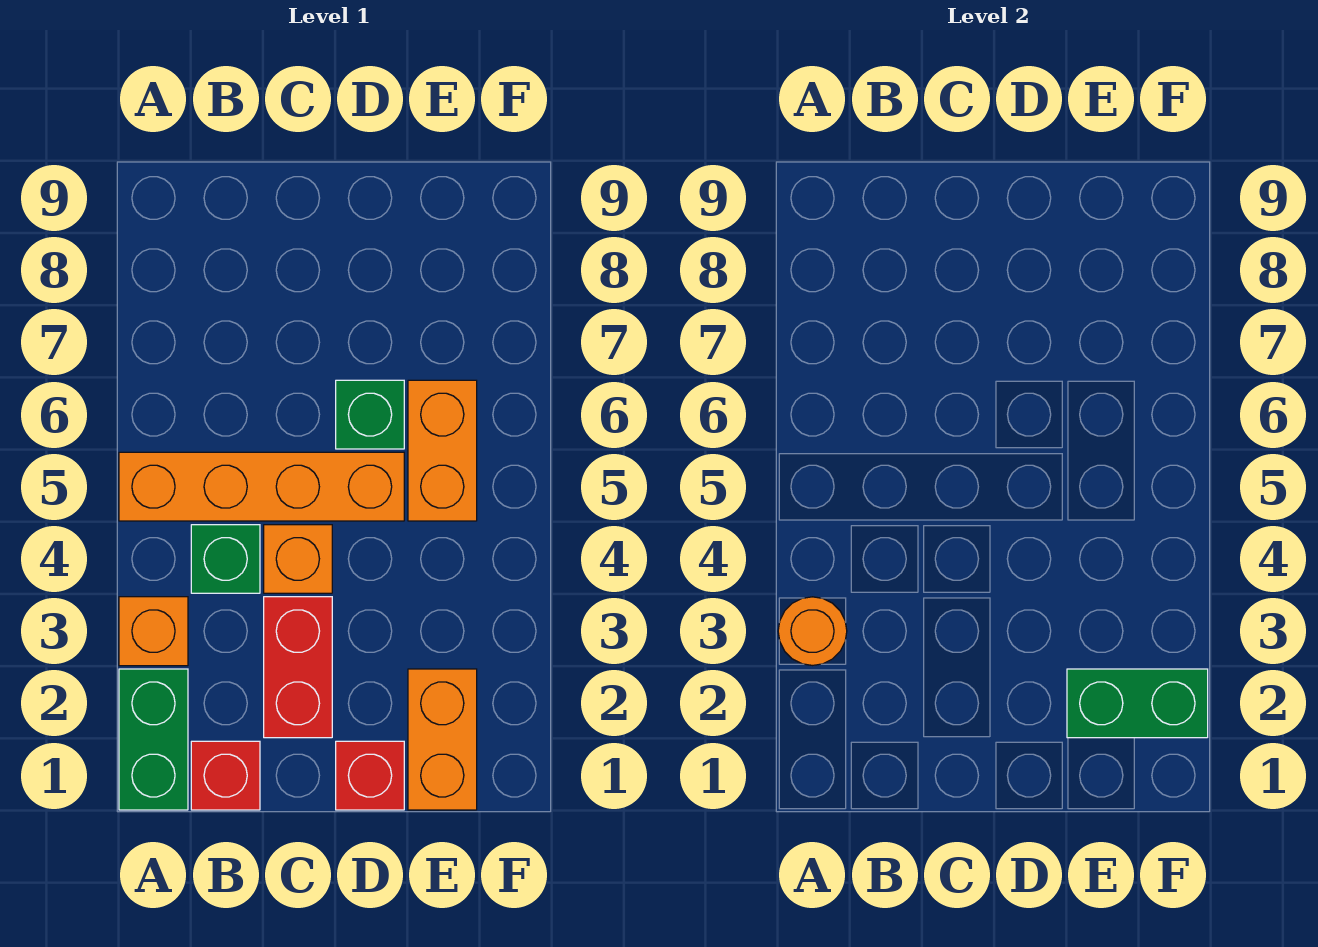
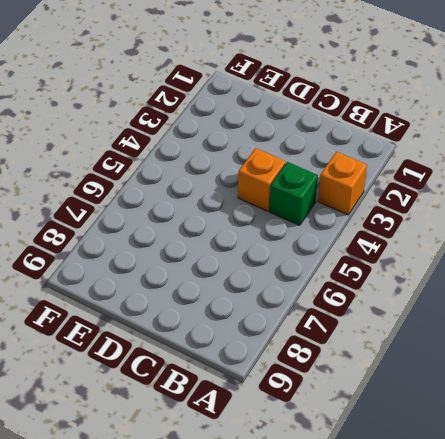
none -> green 1x2 brick [119,669,188,810]
none -> orange 1x4 brick [119,452,404,521]
none -> red 1x1 brick [191,741,260,810]

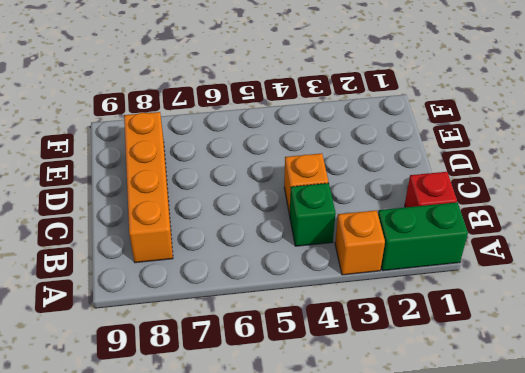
orange 1x4 brick [124,112,173,263] -> orange 1x4 brick moved to [119,452,404,521]
none -> red 1x2 brick [264,597,332,738]
none -> red 1x1 brick [336,741,404,810]
none -> green 1x1 brick [336,380,404,449]

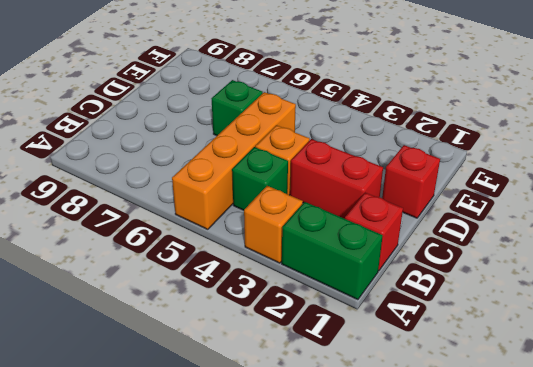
none -> orange 1x2 brick [408,669,477,810]
none -> orange 1x2 brick [408,380,477,521]
none -> orange 1x1 round brick [778,597,847,665]

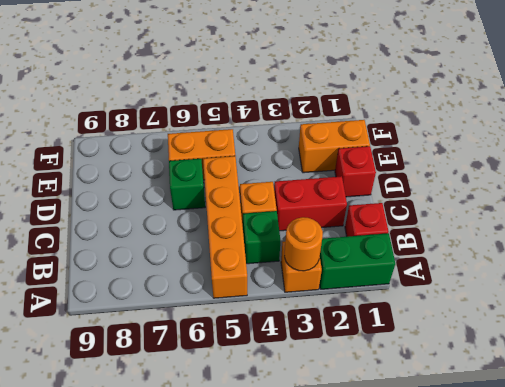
none -> green 1x2 brick [1067,669,1208,738]

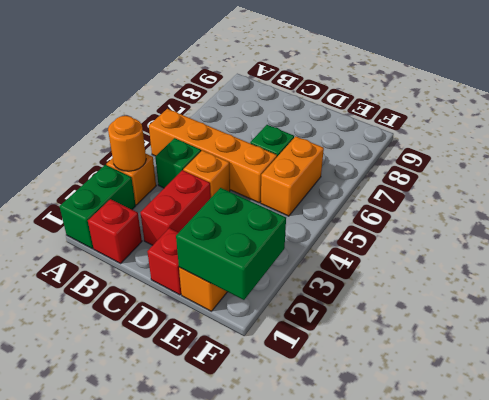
green 2x2 brick [176,188,286,300] -> green 1x2 brick [1067,669,1208,738]

